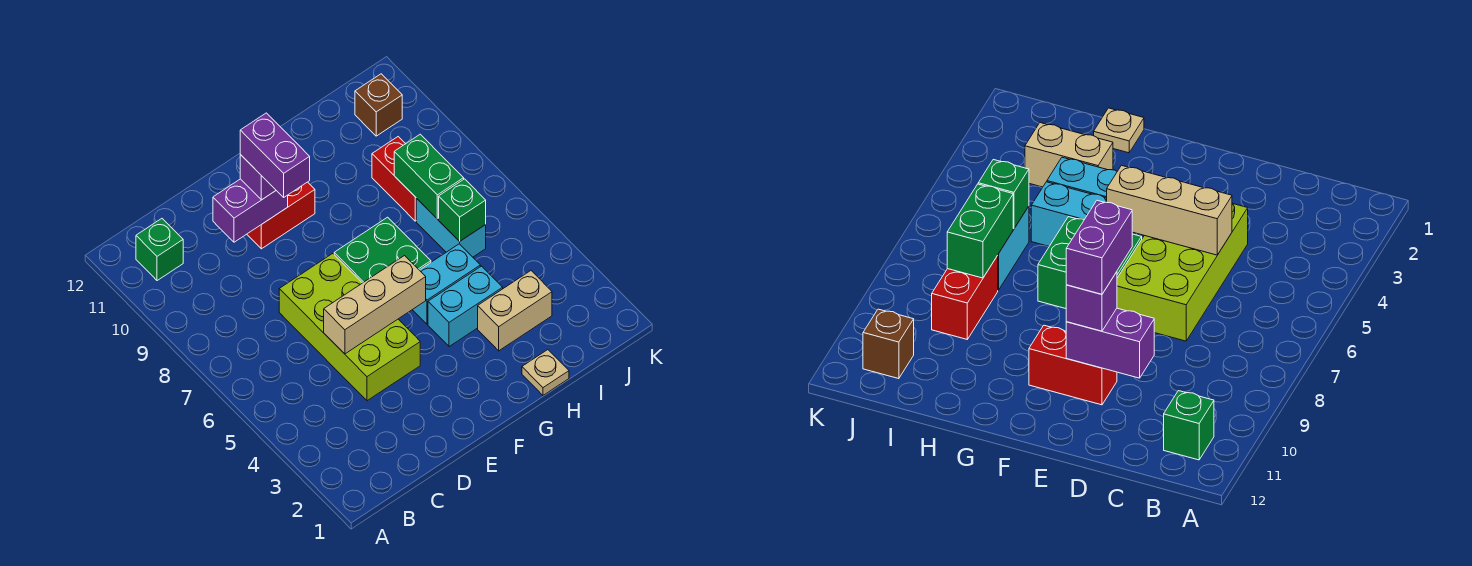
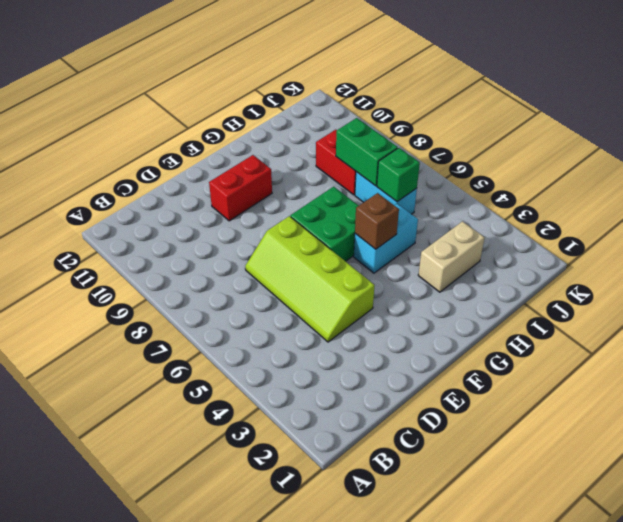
lime 2x4 slope [245,216,375,342] -> lime 2x4 brick [279,254,420,401]
brown 1x1 brick [355,193,399,249] -> brown 1x1 brick moved to [355,74,402,136]
none -> green 1x1 brick [136,219,183,281]
none -> cyan 1x2 brick [428,266,503,347]
none -> tan 1x1 plate [522,350,569,395]

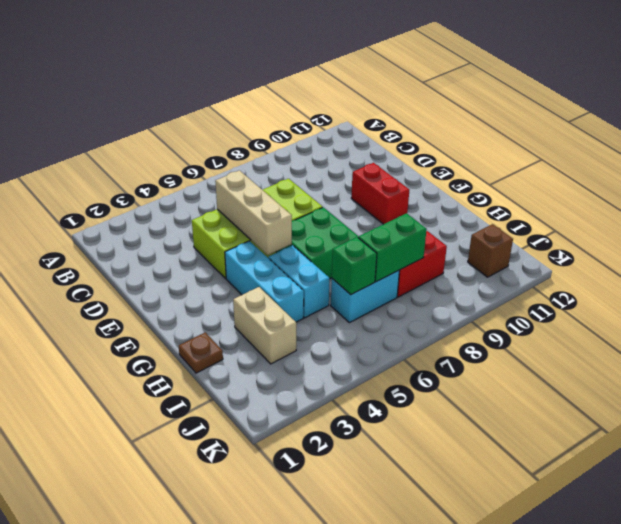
cyan 1x3 brick [225,241,304,322] -> cyan 1x2 brick [428,266,503,347]
brown 1x1 plate [179,332,223,373] -> tan 1x1 plate [522,350,569,395]
none -> green 1x1 brick [136,219,183,281]
none -> purple 1x2 brick [213,179,288,242]
none -> purple 1x1 brick [240,155,276,200]

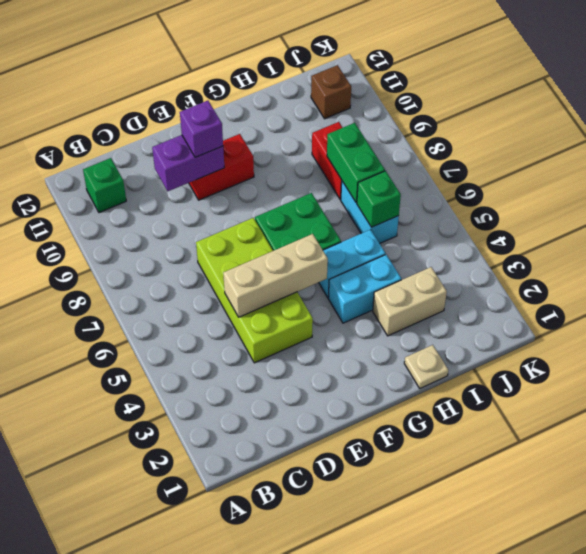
none -> purple 1x2 brick [240,113,310,197]

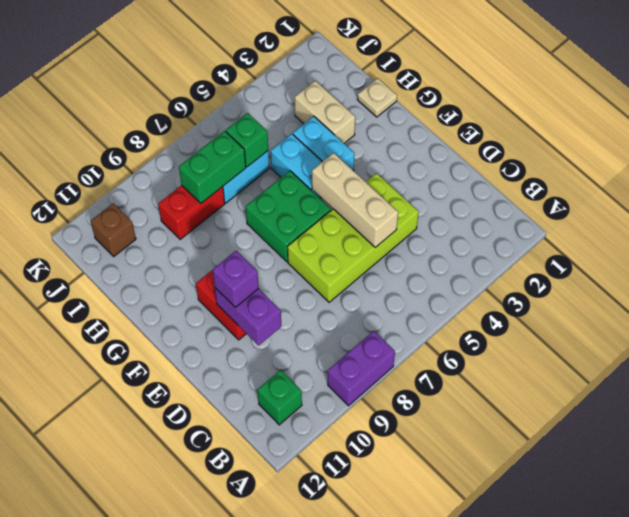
purple 1x2 brick [328,331,395,406] -> purple 1x2 brick moved to [240,113,310,197]

